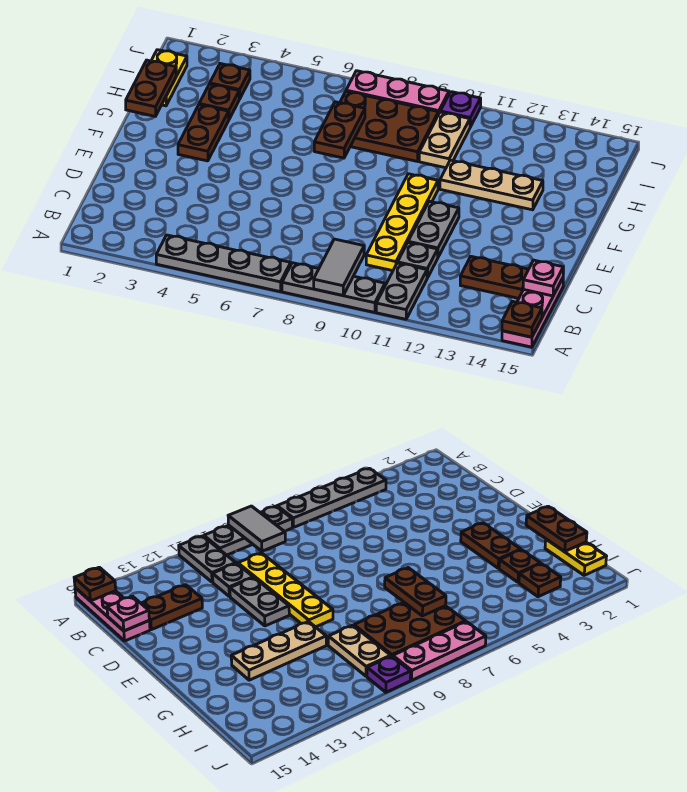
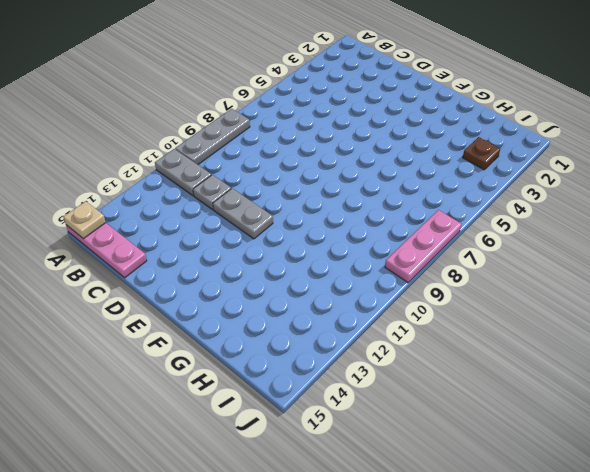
tan 1x1 plate [63,201,106,239] -> brown 1x1 plate [502,301,542,337]
none -> grey 1x4 plate [156,235,291,292]
none -> yellow 1x4 plate [366,174,438,271]
none -> brown 1x2 plate [460,256,529,298]

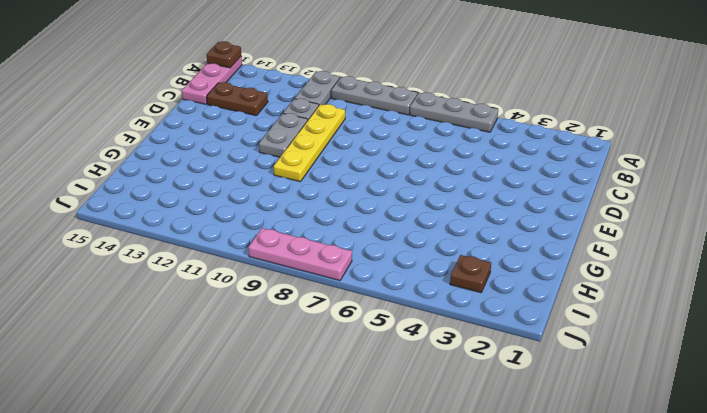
grey 1x3 plate [410,92,498,132] -> grey 1x4 plate [156,235,291,292]
none -> brown 1x2 plate [178,105,229,161]
none -> tan 1x3 plate [440,160,543,210]
none -> yellow 1x2 plate [151,50,187,106]

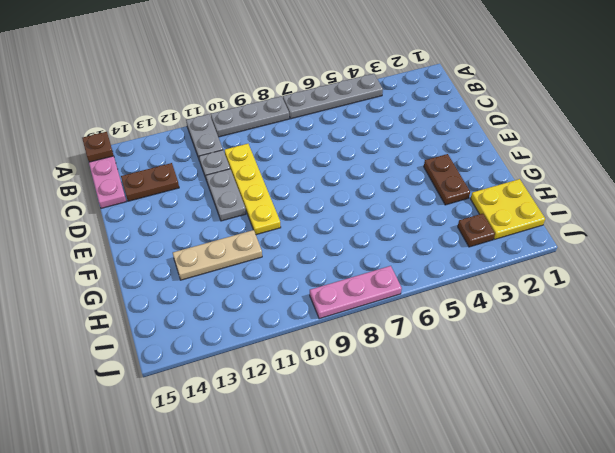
yellow 2x2 plate [471,179,545,239] -> yellow 1x2 plate [151,50,187,106]
none -> brown 1x1 plate [199,84,239,119]
none -> brown 2x3 plate [340,91,438,161]
none -> tan 1x2 plate [419,112,470,168]

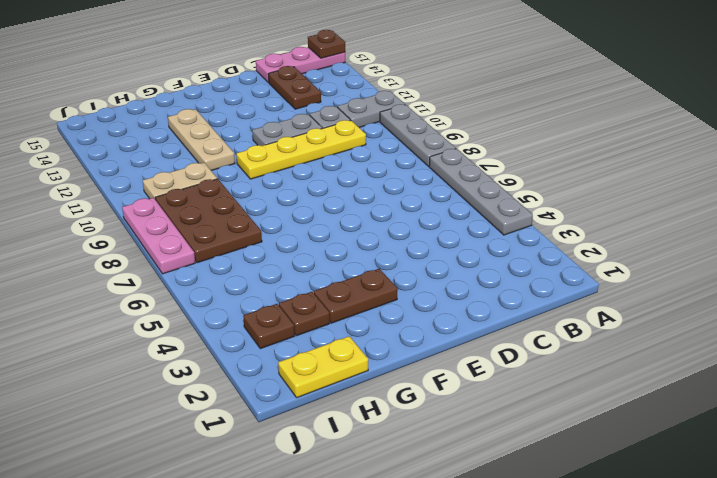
none -> purple 1x1 plate [440,92,481,127]
none -> grey 1x2 tile [314,239,364,295]
none -> pink 1x1 plate [523,260,563,296]

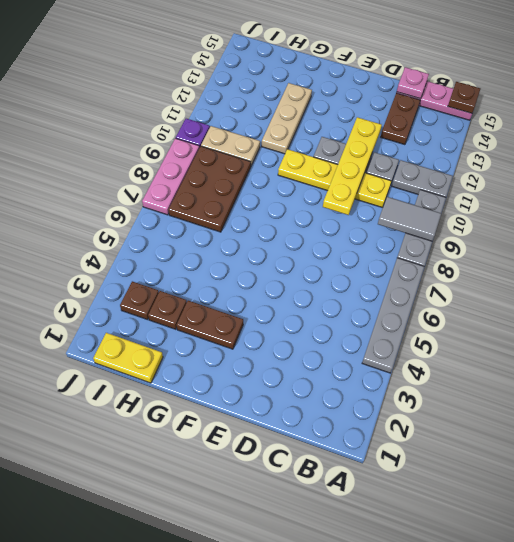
yellow 1x4 plate [323,117,382,215] -> none
none -> brown 1x2 plate [126,60,176,116]
none -> brown 1x2 plate [314,102,365,158]

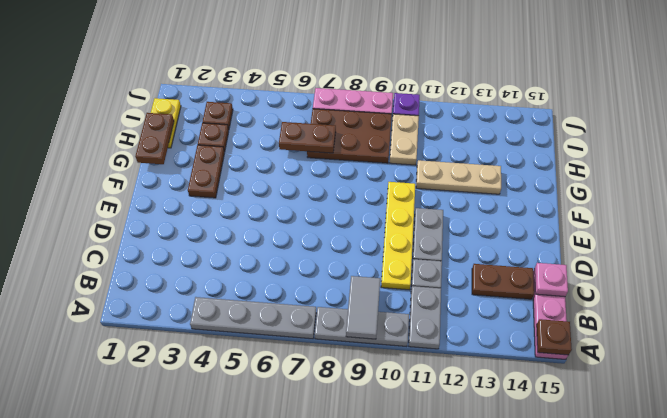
brown 1x2 plate [279,122,336,153] -> brown 1x2 plate turned to [314,102,365,158]

